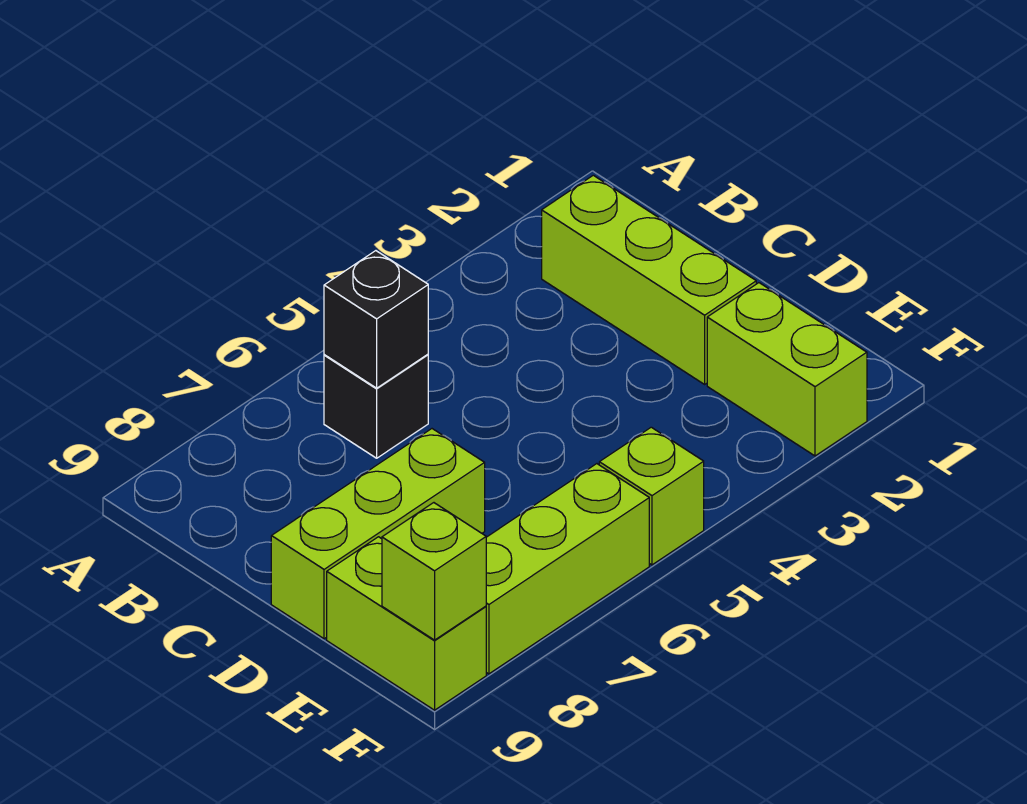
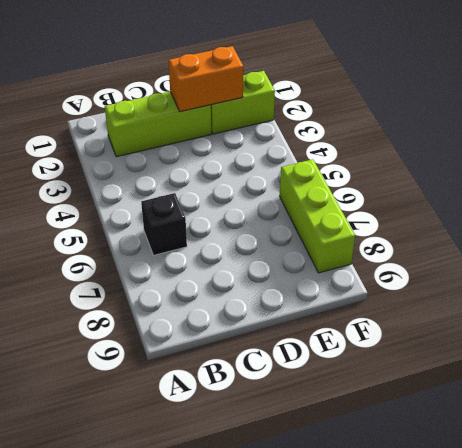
orange 1x2 brick [168,46,243,112] -> none
none -> lime 1x3 brick [271,429,485,639]
none -> lime 1x2 brick [327,537,486,710]

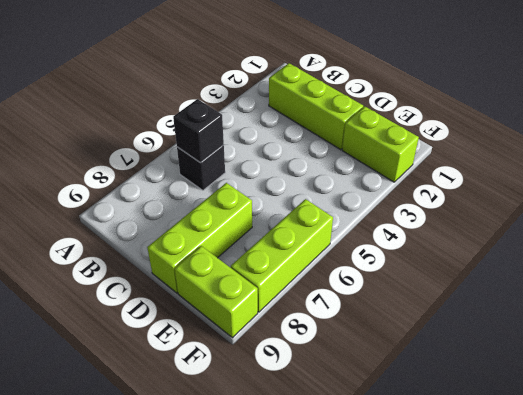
none -> lime 1x1 brick [599,427,704,565]
none -> lime 1x1 brick [382,503,486,640]

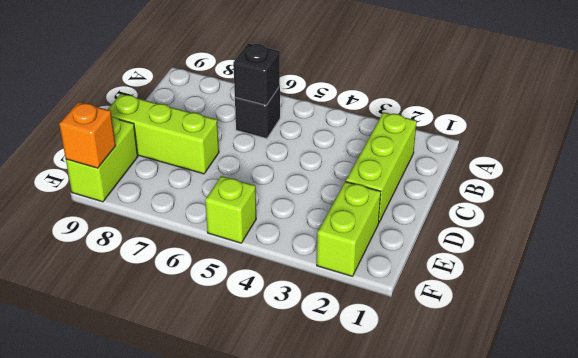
orange 1x1 brick [59,102,116,168] -> lime 1x1 brick [382,503,486,640]
none -> lime 1x3 brick [486,464,649,674]

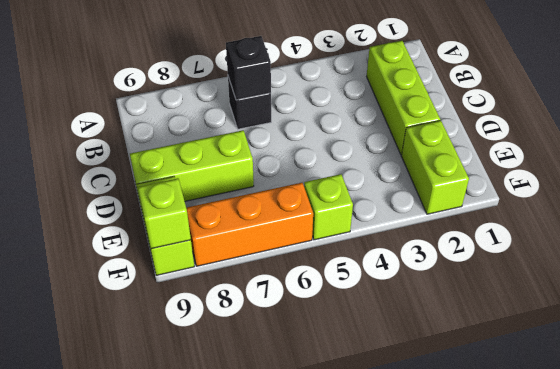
orange 1x3 brick [186,183,313,266] -> lime 1x3 brick [486,464,649,674]

